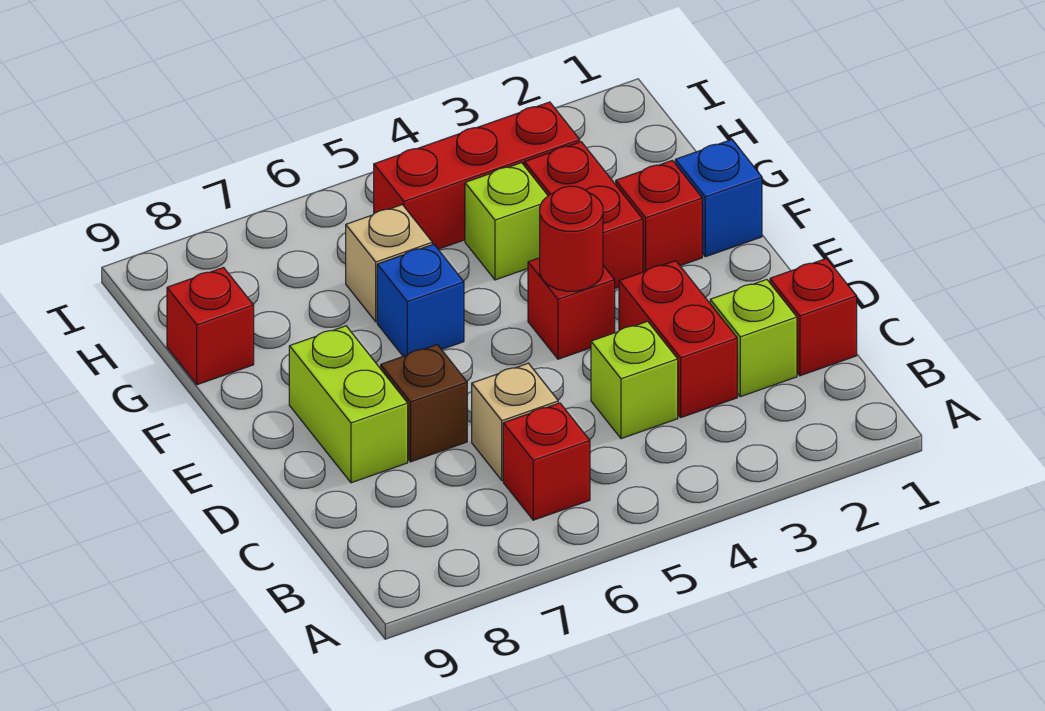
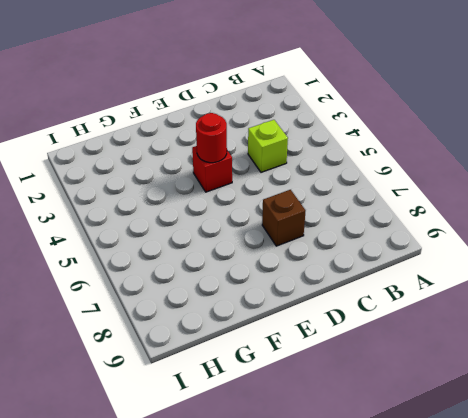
none -> red 1x1 brick [503,403,590,520]
none -> red 1x1 brick [770,259,857,376]
none -> lime 1x1 brick [710,279,797,397]

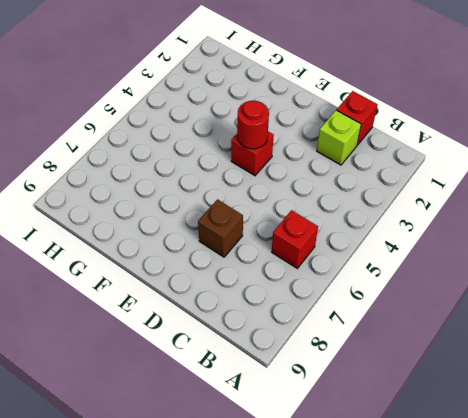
none -> red 1x2 brick [619,261,737,417]
none -> lime 1x1 brick [591,321,678,439]
none -> tan 1x1 brick [472,363,558,480]

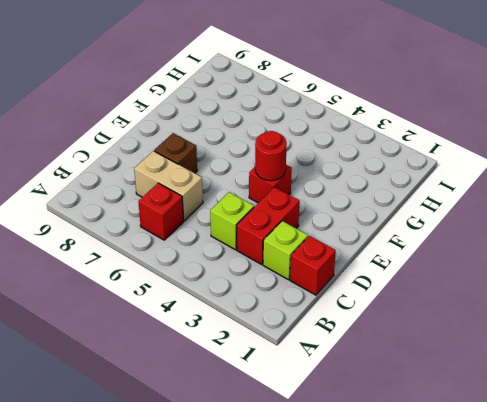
tan 1x2 brick [134,151,203,221] -> tan 1x1 brick [472,363,558,480]
none -> lime 1x2 brick [289,326,408,483]
none -> blue 1x1 brick [675,140,762,257]
none -> red 1x1 brick [616,160,702,272]

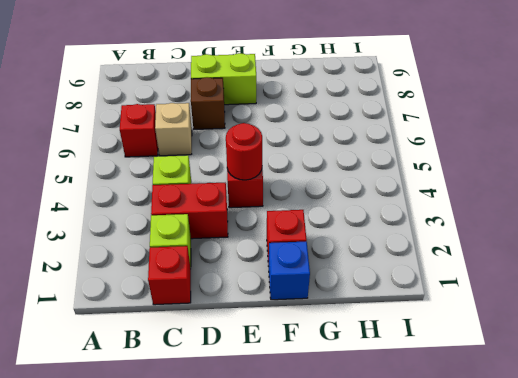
none -> red 1x2 brick [525,142,643,288]
none -> blue 1x1 brick [377,244,464,356]
none -> lime 1x1 brick [465,163,548,280]

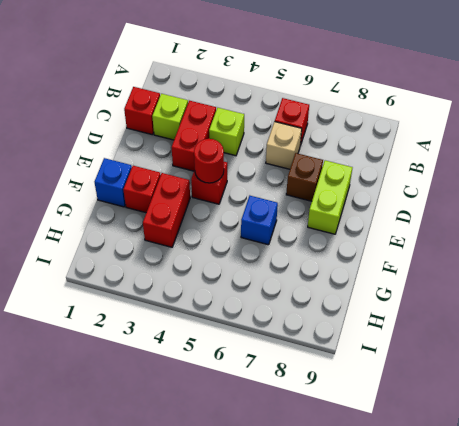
none -> lime 1x1 brick [465,163,548,280]
none -> tan 1x1 brick [346,205,432,322]
none -> red 1x1 brick [167,268,254,385]

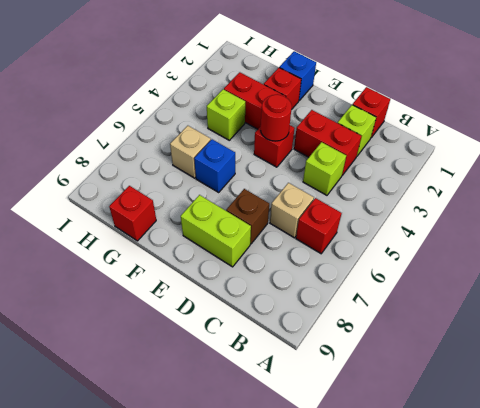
none -> red 1x3 brick [374,102,580,249]

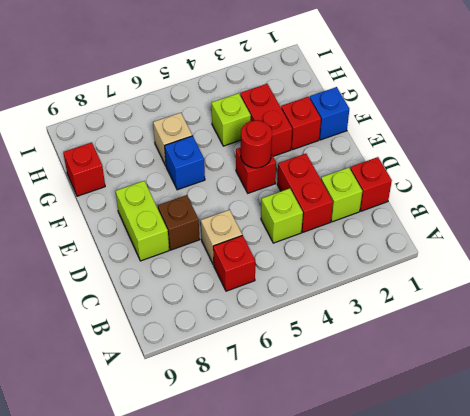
none -> red 1x3 brick [374,102,580,249]

